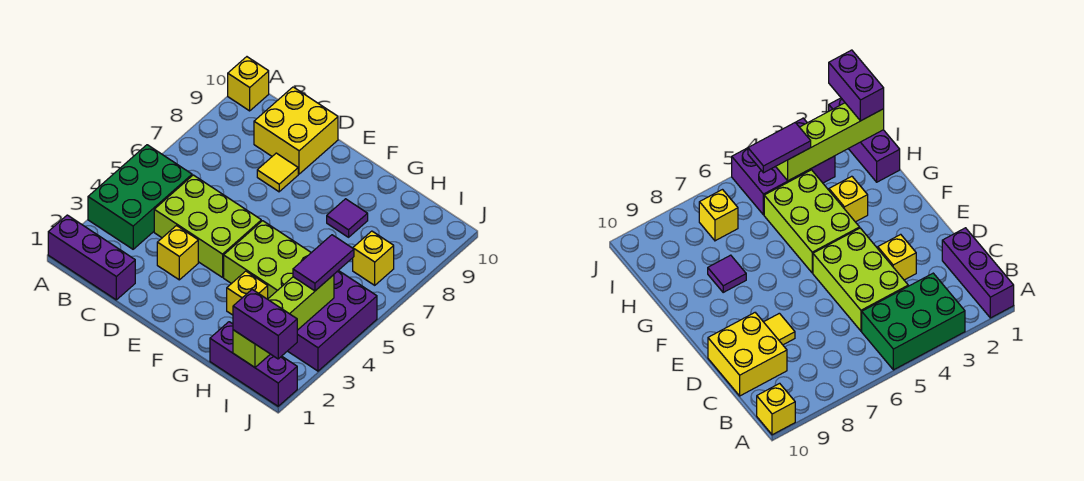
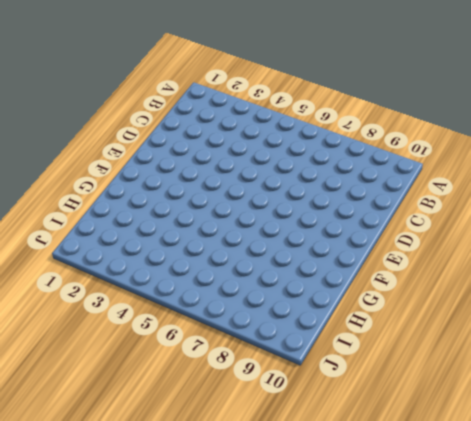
none -> purple 1x3 brick [48,215,135,300]
none -> green 2x3 brick [88,145,192,249]
none -> yellow 1x1 brick [228,57,269,111]

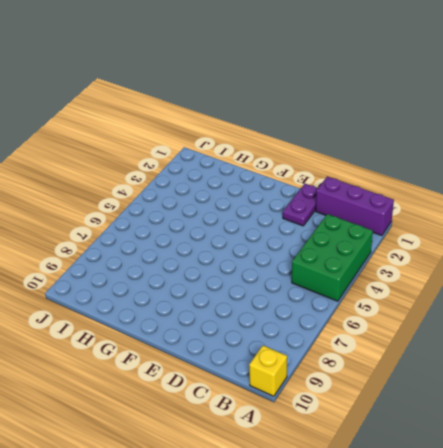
purple 1x2 plate [283,184,318,226] -> none
none -> lime 2x3 brick [154,175,261,277]
none -> yellow 2x2 brick [254,87,338,174]
none -> yellow 1x1 brick [157,226,198,280]

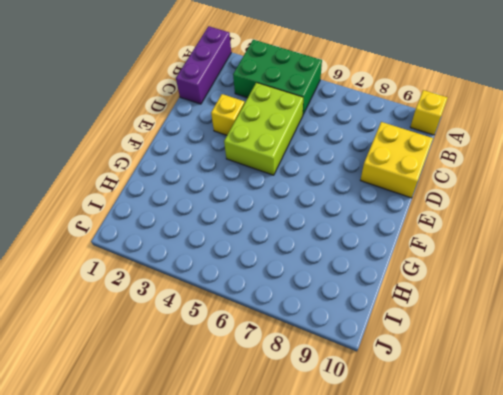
none -> yellow 1x1 tile [257,153,298,192]
none -> lime 2x3 brick [224,221,311,298]
none -> yellow 1x1 brick [227,271,268,315]

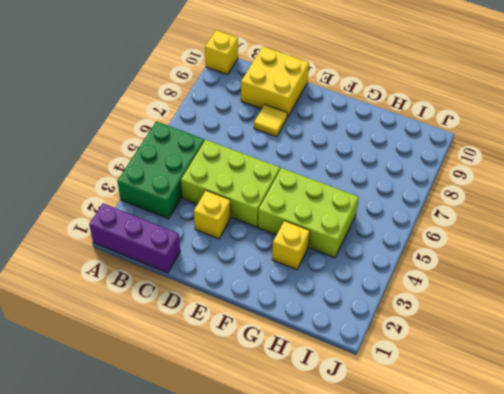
none -> purple 1x1 tile [327,199,368,237]
none -> purple 1x3 brick [210,322,297,406]
none -> purple 2x3 brick [288,270,377,371]

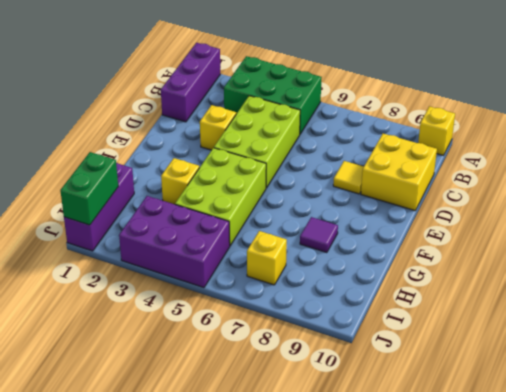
green 1x2 brick [60,152,118,225] -> lime 1x4 brick [233,275,334,367]
none -> purple 1x2 brick [233,290,297,359]
none -> purple 1x2 tile [293,235,354,291]

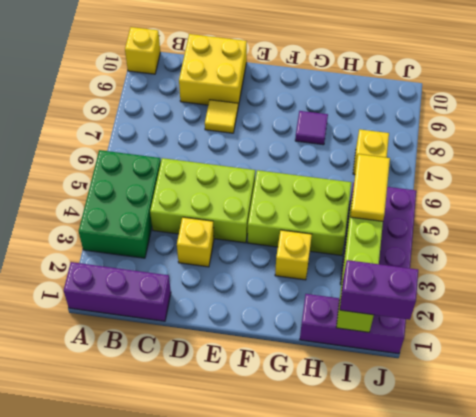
yellow 1x2 tile [350,154,390,221] -> purple 1x2 tile [293,235,354,291]

